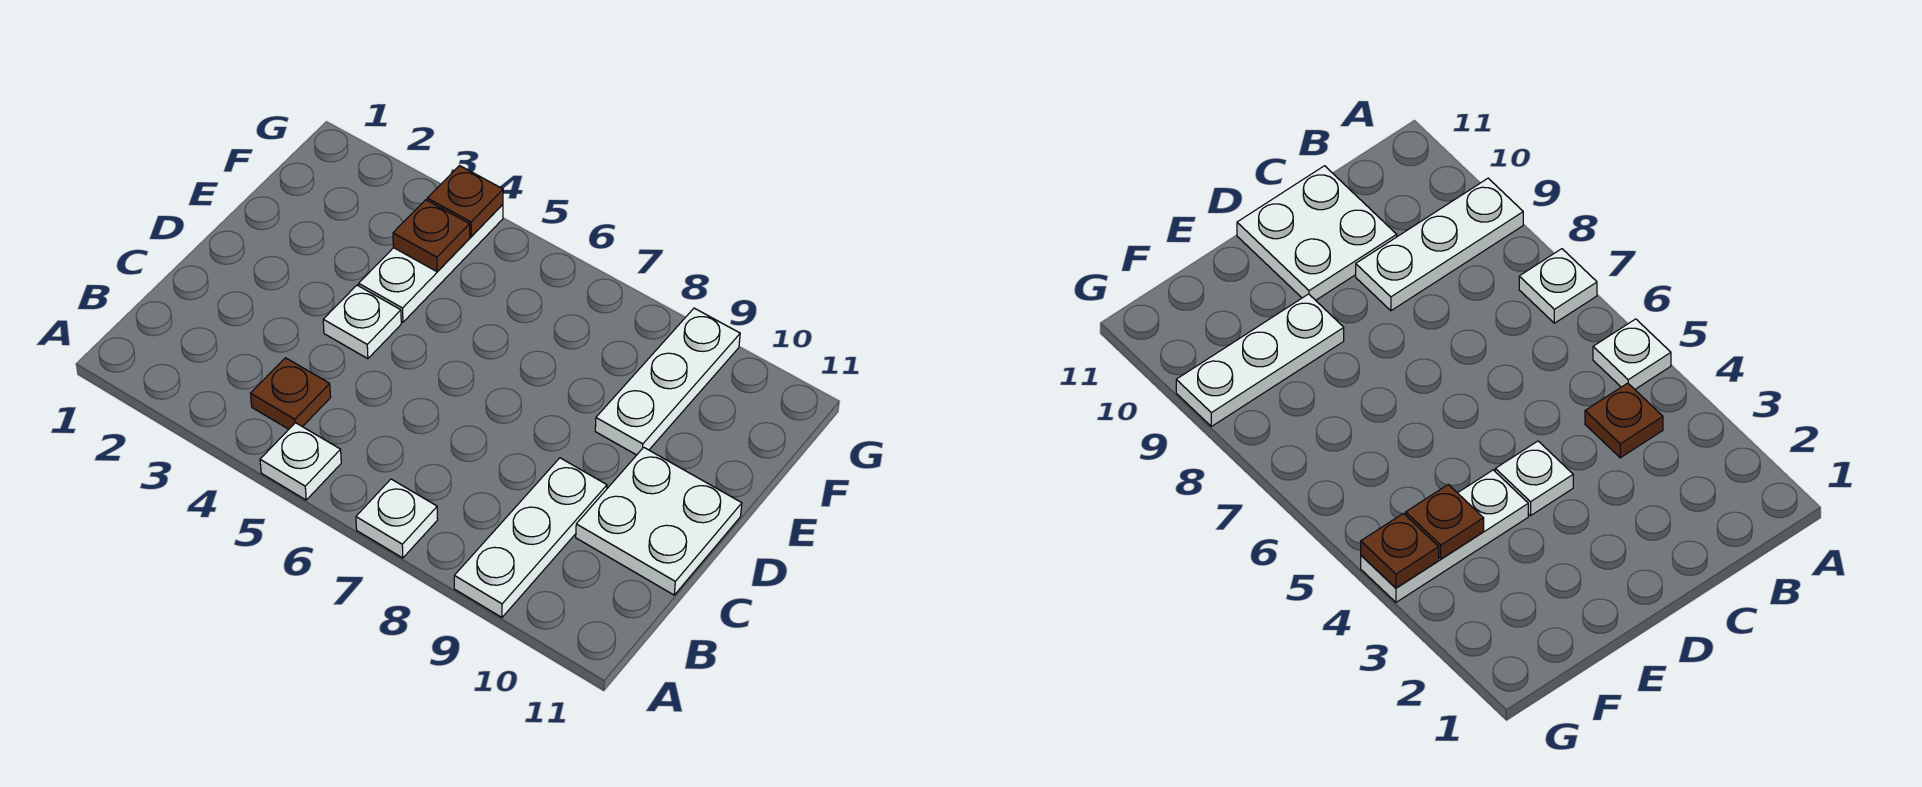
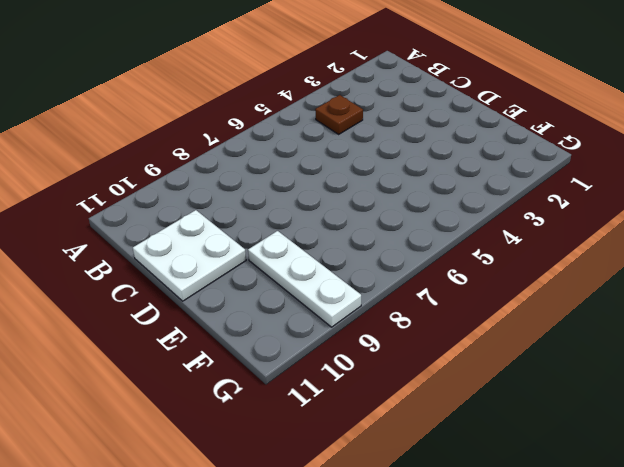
none -> white 1x1 plate [260,423,341,500]
none -> white 1x1 plate [356,479,438,558]

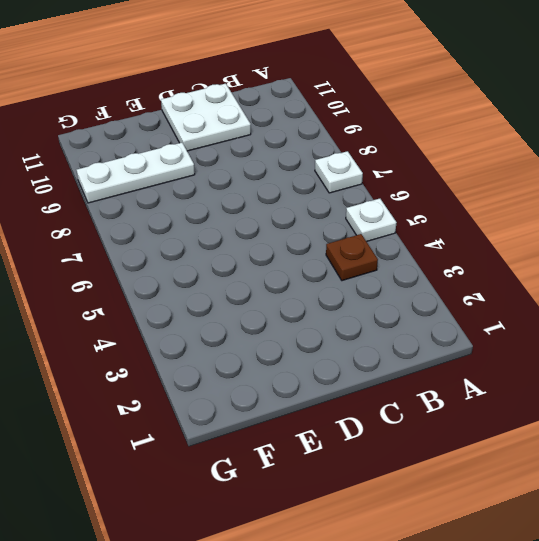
none -> white 1x3 plate [454,458,607,617]
none -> white 1x1 plate [323,285,401,359]

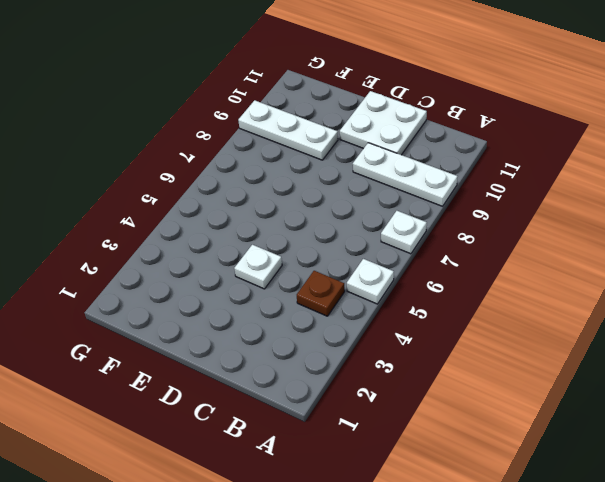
none -> white 1x3 plate [359,204,503,322]
none -> brown 1x1 plate [393,200,470,272]

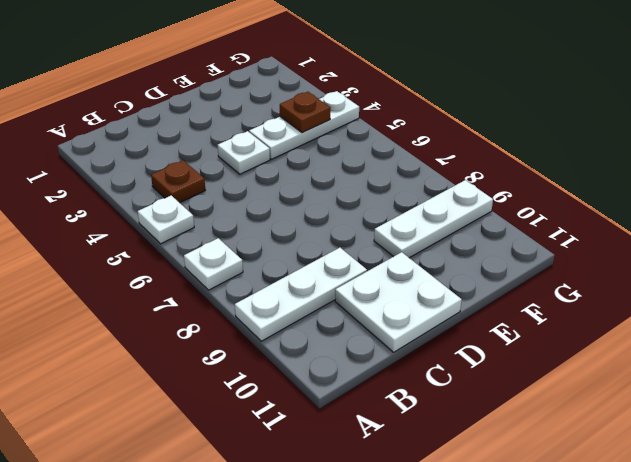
none -> brown 1x1 plate [427,166,503,236]

